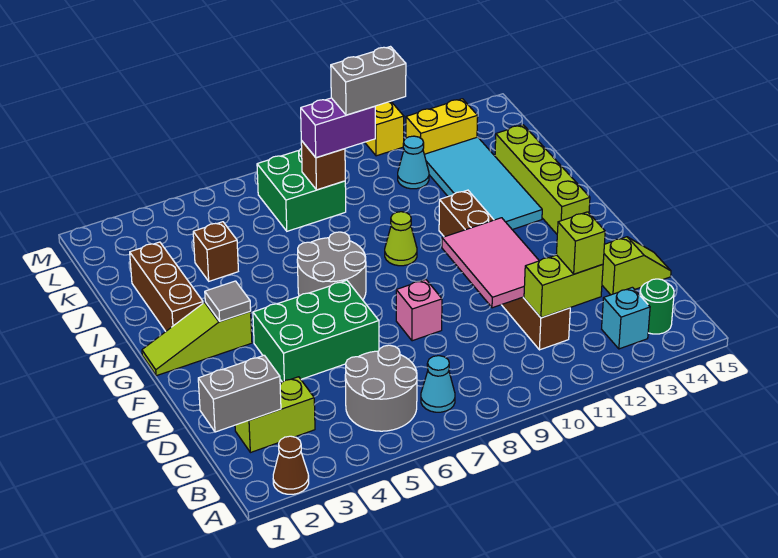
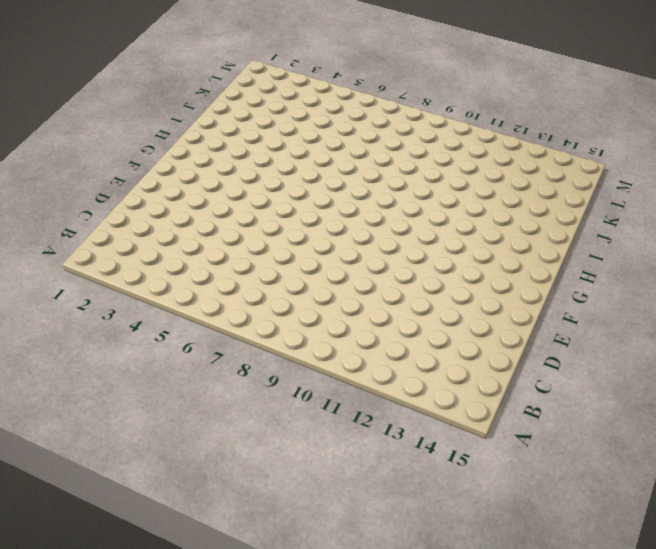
none -> brown 1x1 cone [273,436,309,494]
none -> grey 2x2 round brick [345,345,417,431]
none -> cyan 1x1 cone [421,356,455,412]

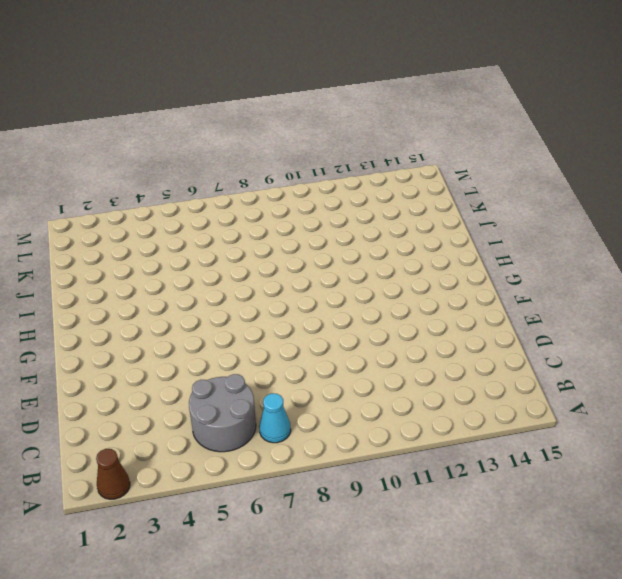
none -> cyan 1x1 brick [602,287,650,349]
none -> green 1x1 round brick [640,279,674,334]
none -> lime 1x2 brick [235,377,315,453]

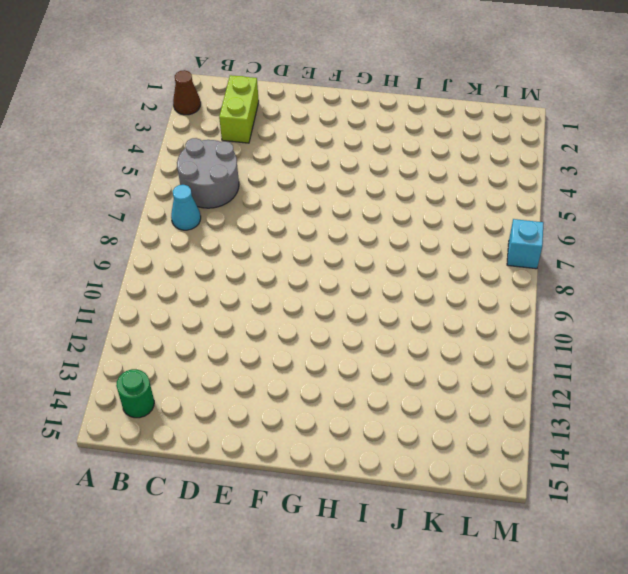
cyan 1x1 brick [507,219,543,269] -> cyan 1x1 brick moved to [602,287,650,349]
none -> brown 1x6 brick [439,190,570,350]
none -> lime 1x2 slope [602,237,671,295]
none -> green 2x3 brick [253,280,379,382]

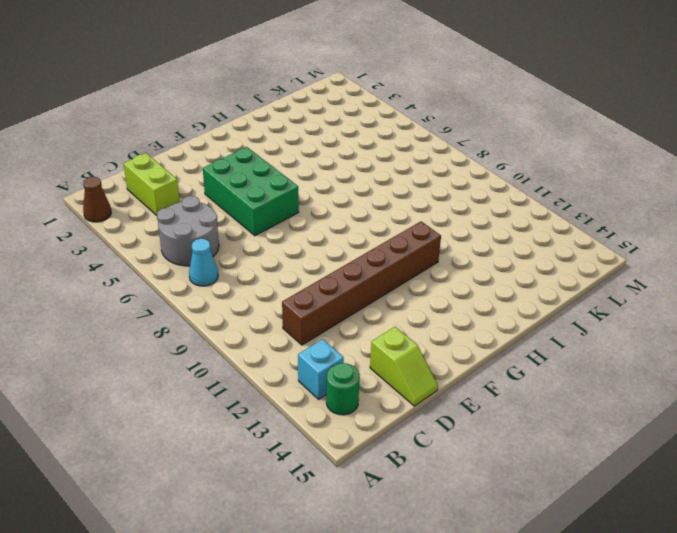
none -> pink 1x1 brick [396,280,442,341]
none -> lime 1x3 slope [142,302,252,376]
none -> grey 2x2 round brick [297,232,366,300]

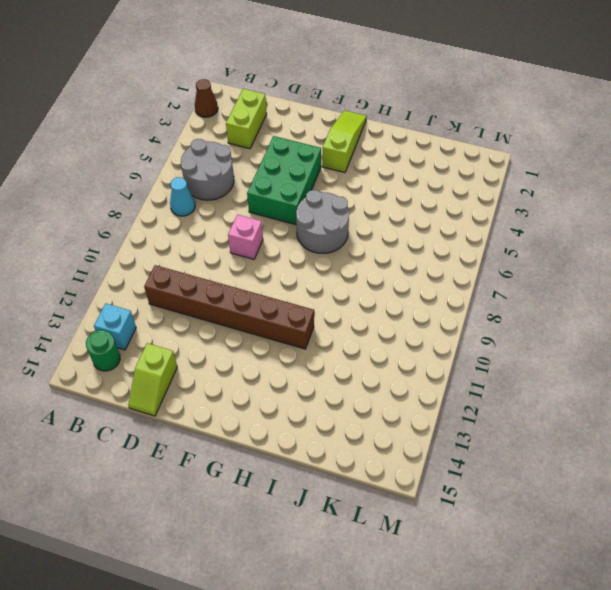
none -> lime 1x4 brick [495,125,590,234]
none -> brown 1x3 brick [130,242,203,331]
none -> lime 1x1 cone [385,212,417,266]

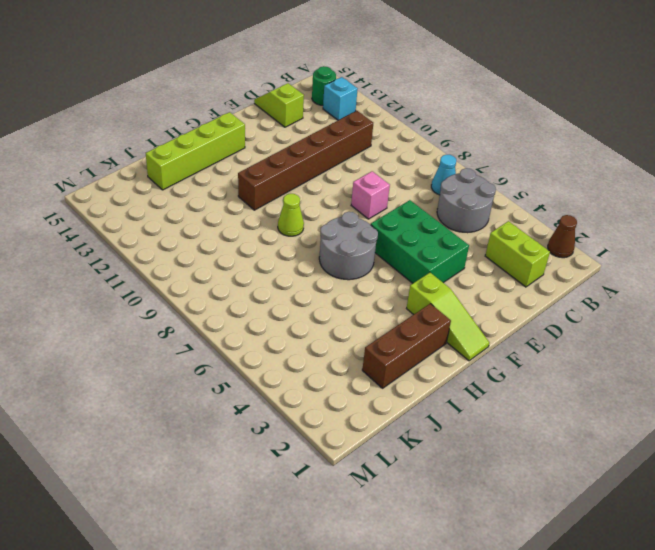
none -> cyan 2x4 tile [424,137,542,230]
none -> brown 1x1 brick [193,222,238,281]
none -> green 2x2 brick [257,149,346,231]

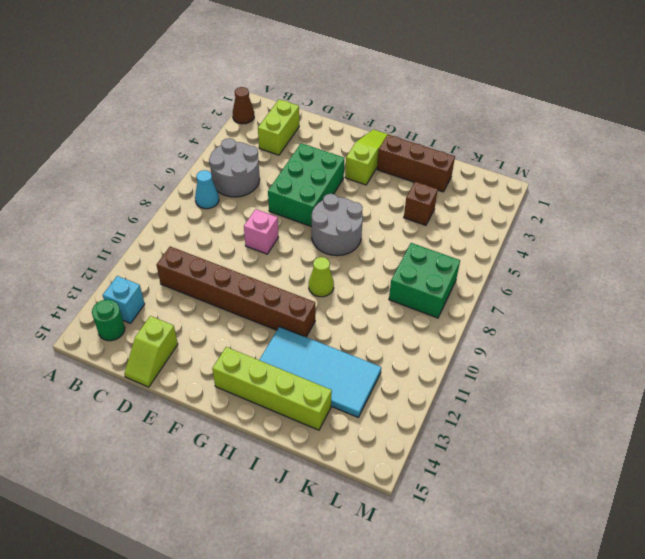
none -> cyan 1x1 cone [398,136,429,189]
none -> yellow 1x2 brick [406,99,478,154]
none -> yellow 1x1 brick [365,101,404,156]

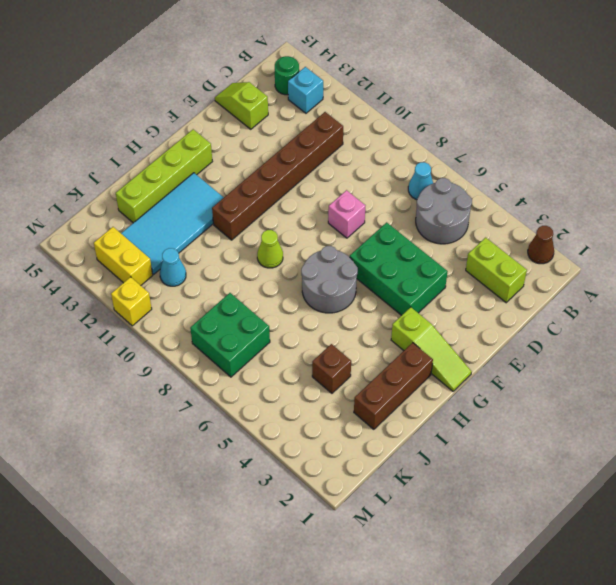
none -> grey 1x2 brick [198,355,281,432]
none -> lime 1x2 brick [524,255,603,318]
none -> pink 2x3 tile [442,218,539,308]

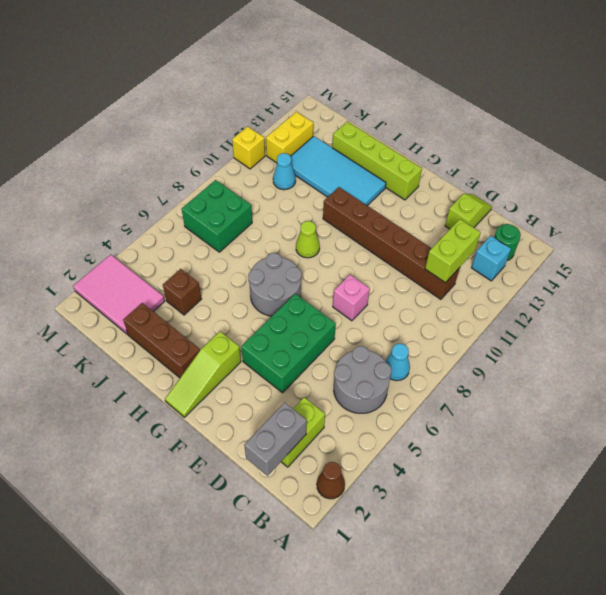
pink 2x3 tile [73,254,165,334] -> pink 2x3 tile moved to [442,218,539,308]
none -> grey 1x1 tile [205,281,251,321]
none -> brown 1x1 brick [301,141,345,190]
none -> lime 1x1 brick [556,212,605,274]

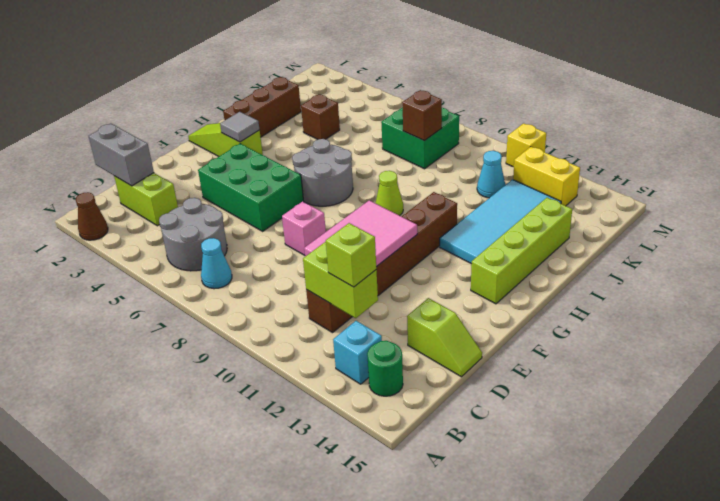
none -> purple 1x2 brick [301,98,375,158]
none -> grey 1x2 brick [331,47,406,115]

